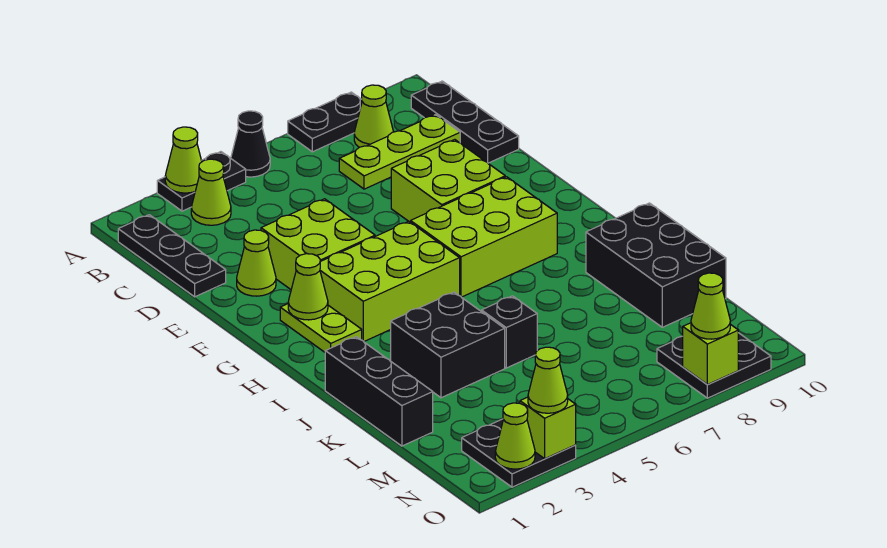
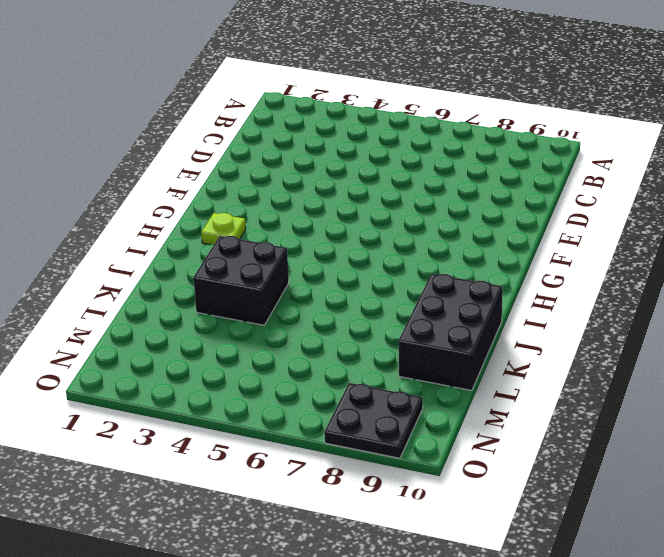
lime 1x1 plate [201,213,246,245] -> lime 1x2 plate [280,304,362,352]
none -> black 1x2 plate [157,152,246,211]
none -> black 1x1 cone [231,111,270,177]
none -> black 1x2 plate [288,92,362,152]

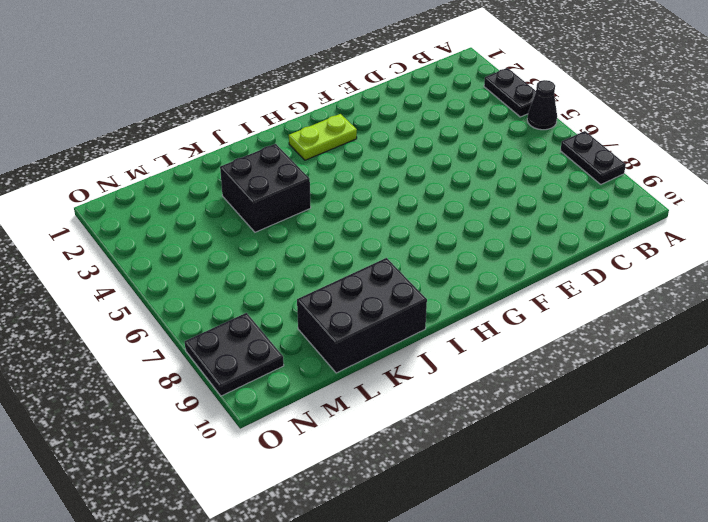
none -> black 1x3 plate [118,215,226,297]
none -> lime 1x1 cone [191,159,231,225]
none -> lime 1x1 cone [354,85,394,147]

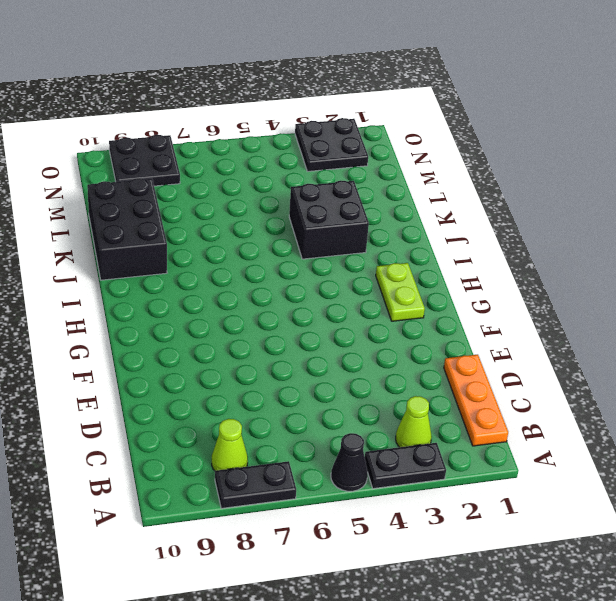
orange 1x3 plate [444,355,508,446] -> black 1x3 plate [118,215,226,297]
none -> black 1x3 plate [411,81,519,163]
none -> lime 1x3 plate [339,115,460,189]
none -> lime 1x1 cone [237,230,276,296]

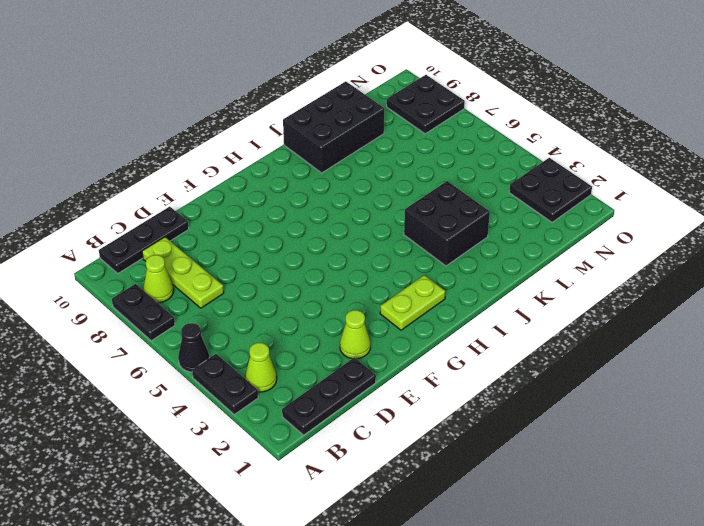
none -> lime 2x2 brick [261,199,375,289]
none -> lime 2x2 brick [391,140,505,222]
none -> lime 2x3 brick [320,221,460,341]

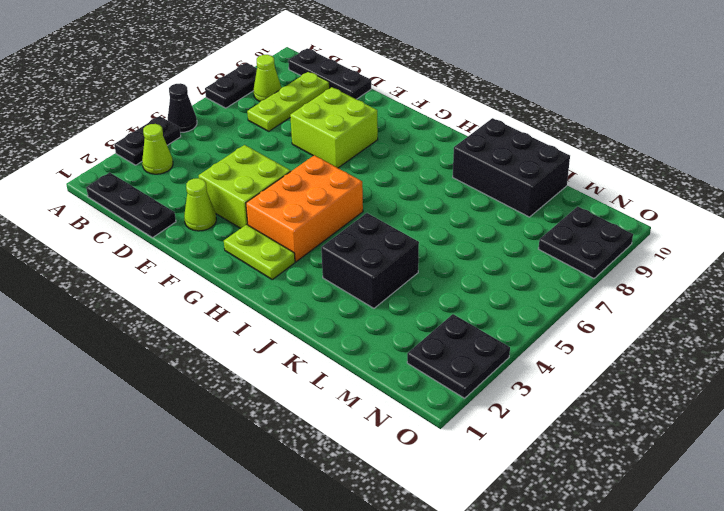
orange 2x3 brick [246,155,363,262] -> lime 2x3 brick [320,221,460,341]
none -> lime 2x3 brick [411,177,557,297]
none -> black 1x3 brick [325,337,433,446]
none -> black 1x1 brick [482,296,537,368]

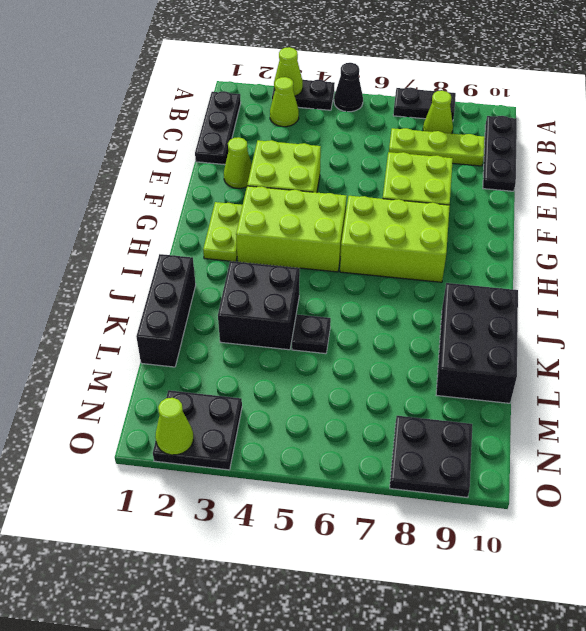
black 1x1 plate [292,314,331,354] -> black 1x1 brick [482,296,537,368]
none -> lime 1x1 cone [288,254,328,320]
none -> lime 1x1 brick [520,397,576,459]
none -> lime 1x1 brick [683,323,738,385]

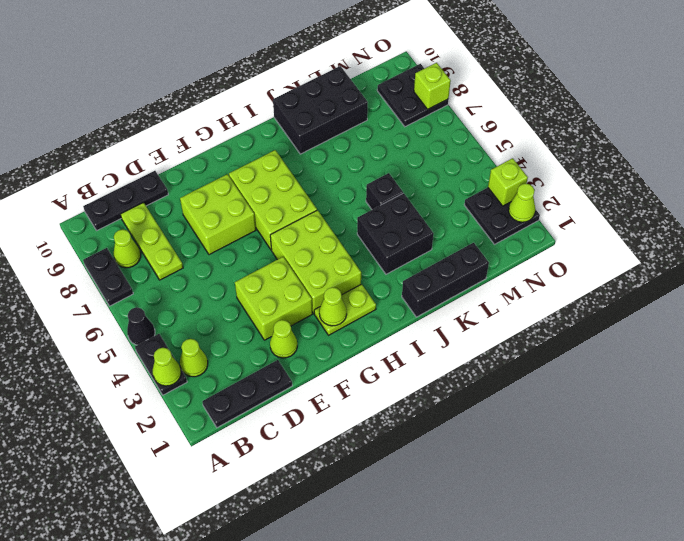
none -> lime 1x1 cone [528,347,568,413]
none -> lime 1x1 cone [691,273,730,339]

